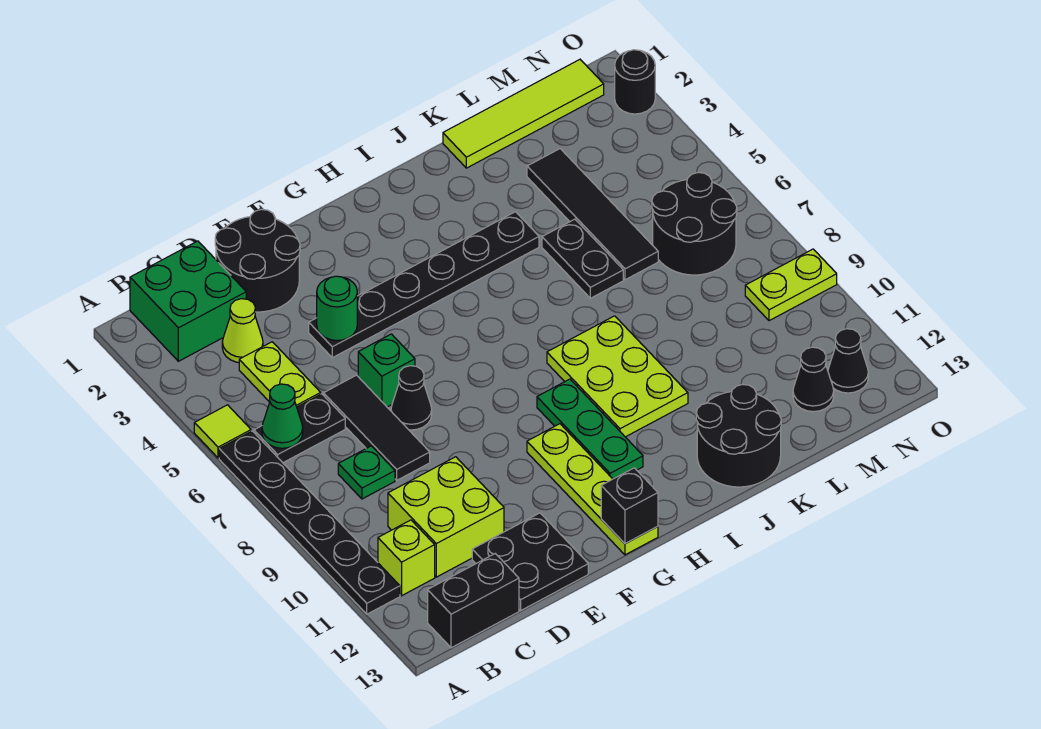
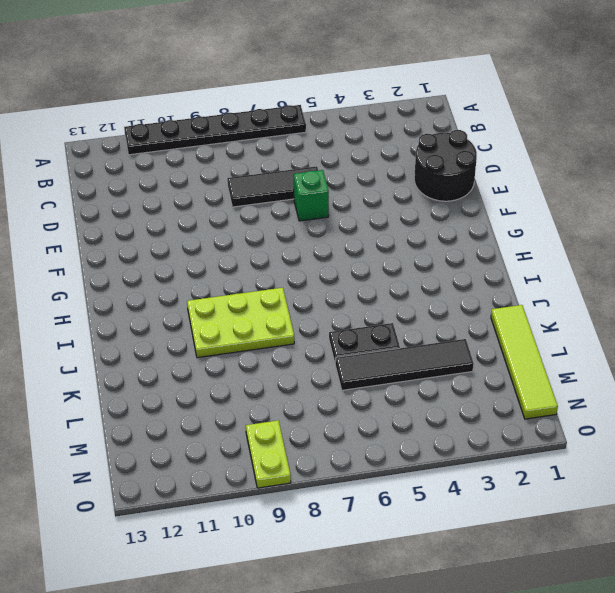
none -> lime 1x1 tile [194,405,251,458]
none -> green 2x2 brick [130,241,246,361]
none -> black 1x2 plate [254,394,345,463]
none -> lime 1x1 brick [378,520,435,596]

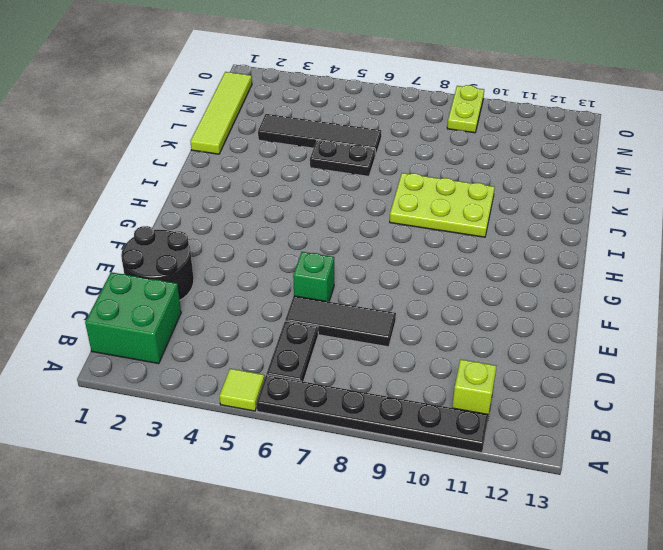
none -> black 1x2 brick [428,554,519,648]
none -> lime 1x1 cone [222,299,263,362]
none -> lime 1x2 plate [239,342,321,407]
none -> green 1x1 plate [338,446,395,499]

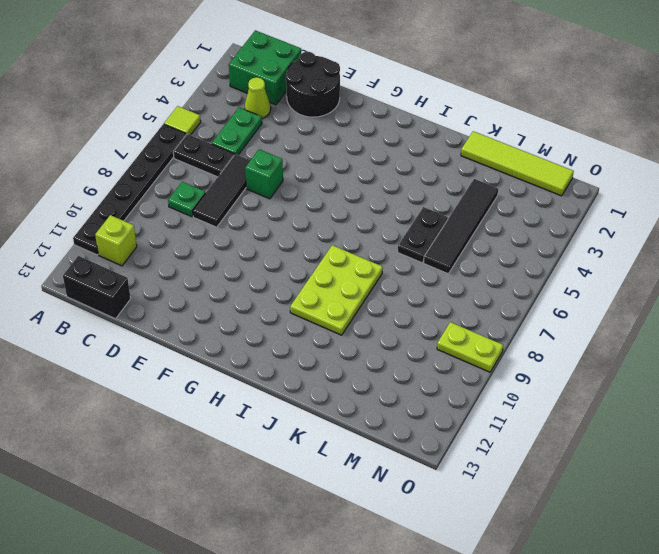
green 1x2 plate [212,108,262,155] -> lime 1x2 plate [239,342,321,407]
none -> lime 2x2 brick [388,457,504,577]
none -> black 2x2 plate [472,513,588,610]
none -> black 1x6 plate [309,212,539,358]
none -> black 1x1 cone [391,366,432,430]

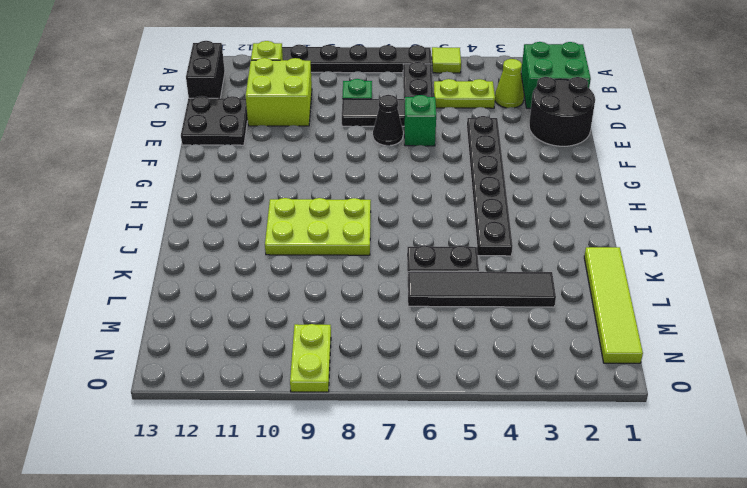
none -> lime 1x4 plate [527,424,658,555]
none -> green 1x3 plate [537,379,643,479]
none -> black 2x2 round brick [696,384,781,487]
none -> black 2x2 round brick [652,172,737,275]

